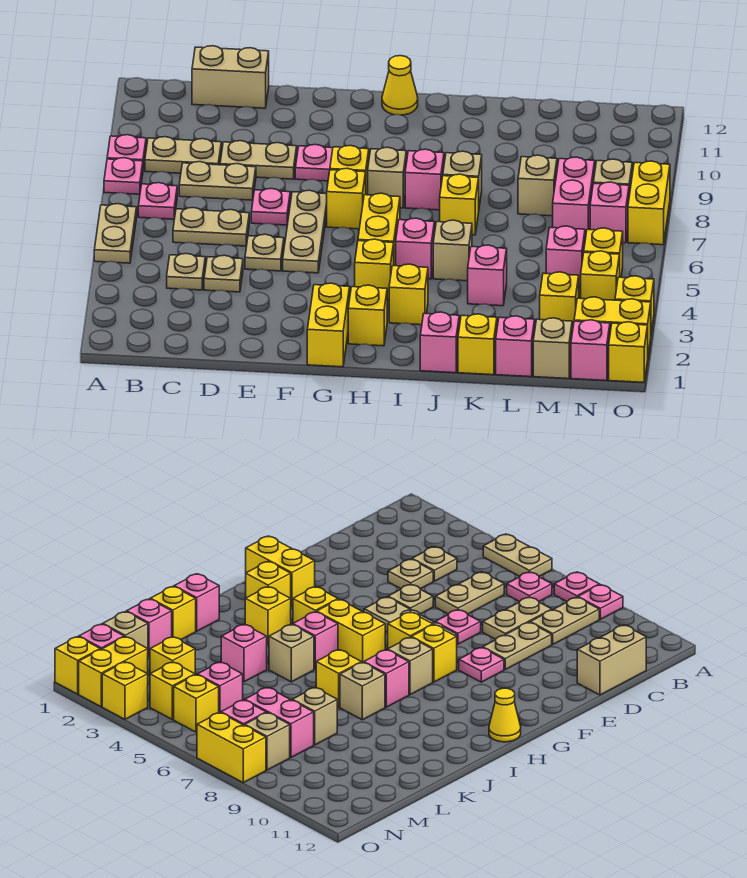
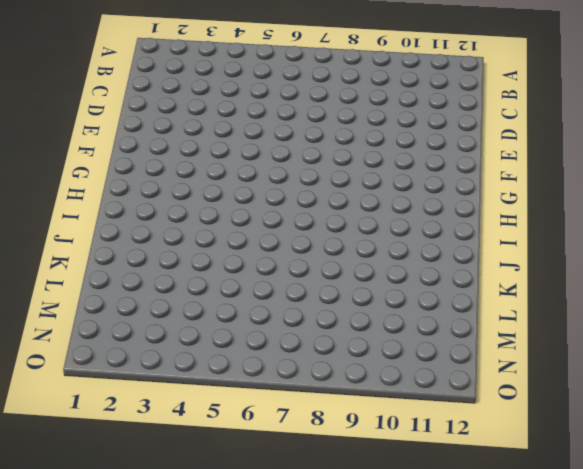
none -> tan 1x2 plate [94,204,137,263]
none -> pink 1x1 plate [104,158,143,194]
none -> pink 1x1 plate [107,135,146,168]
none -> pink 1x1 plate [138,183,177,219]

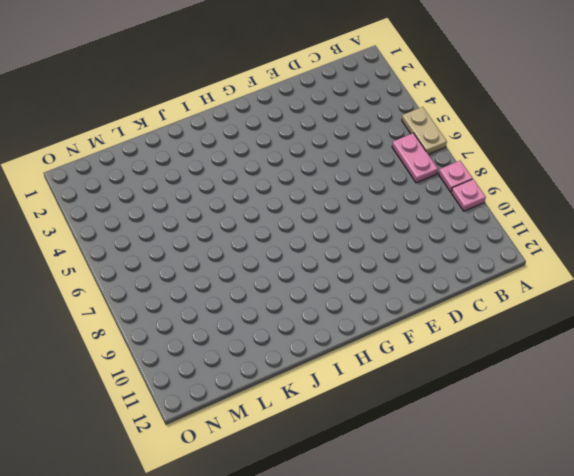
pink 1x2 plate [392,133,438,183] -> pink 1x1 plate [138,183,177,219]
none -> tan 1x2 plate [145,137,221,173]
none -> tan 1x1 plate [167,254,205,290]
none -> tan 1x2 plate [173,208,249,246]
none -> tan 1x2 plate [179,162,256,200]

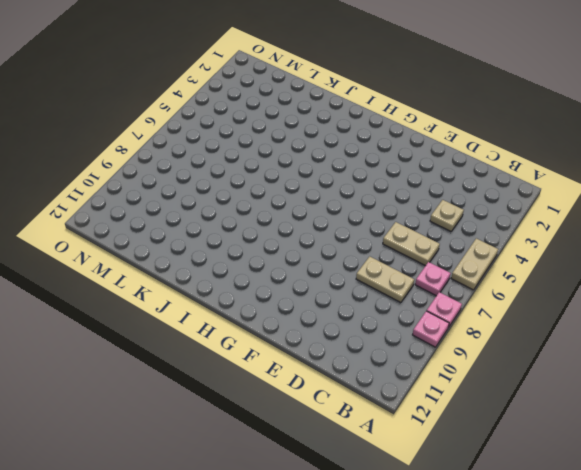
none -> tan 1x2 plate [145,137,221,173]
none -> tan 1x2 brick [192,46,269,108]
none -> tan 1x1 plate [204,255,243,292]
none -> tan 1x2 plate [220,141,297,179]

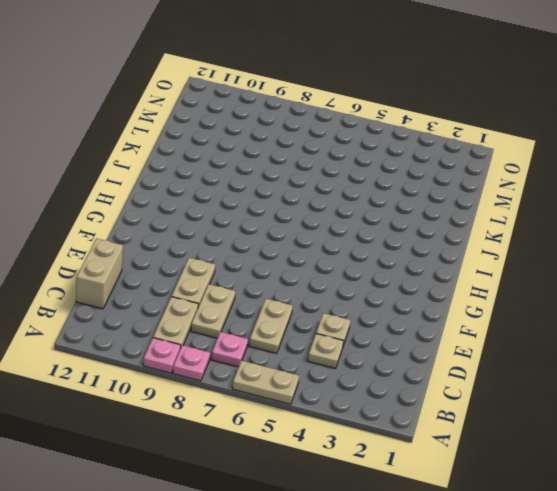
none -> tan 1x1 plate [245,234,284,271]
none -> pink 1x1 plate [251,188,290,225]
none -> tan 1x3 plate [283,190,327,273]
none -> pink 1x1 plate [295,145,333,181]

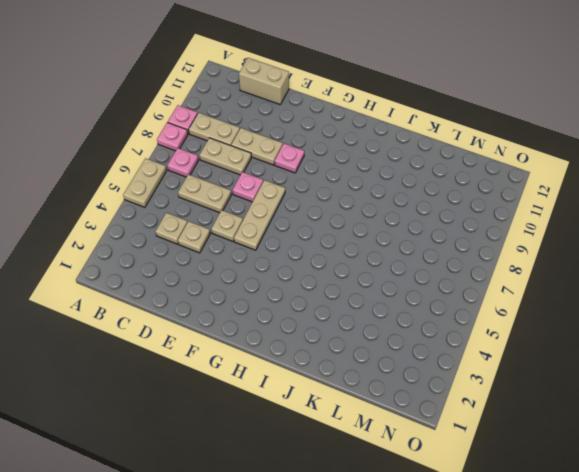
none -> yellow 1x2 brick [307,283,350,367]
none -> yellow 1x1 brick [327,168,366,229]
none -> yellow 1x1 brick [330,145,369,195]
none -> yellow 1x1 brick [348,285,387,346]

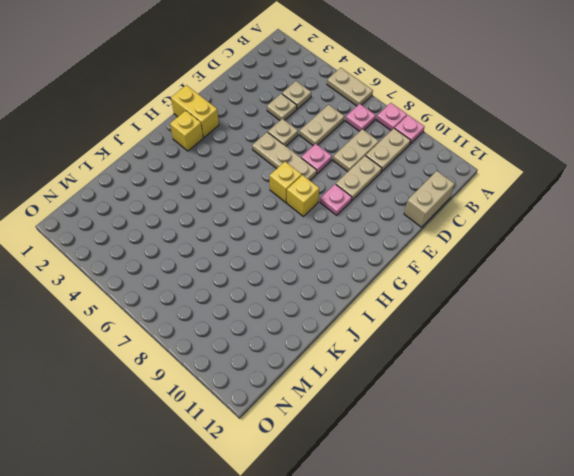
none -> yellow 1x1 brick [355,239,394,300]
none -> yellow 1x2 brick [358,193,400,266]
none -> tan 1x1 brick [368,147,406,208]
none -> yellow 1x1 cone [382,56,418,115]

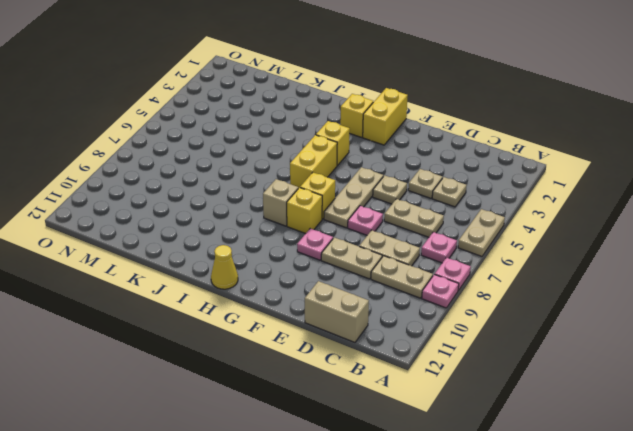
none -> yellow 1x1 brick [389,264,428,325]
none -> pink 1x1 brick [396,218,434,279]
none -> pink 1x1 brick [405,149,444,210]
none -> pink 1x1 brick [420,312,459,373]

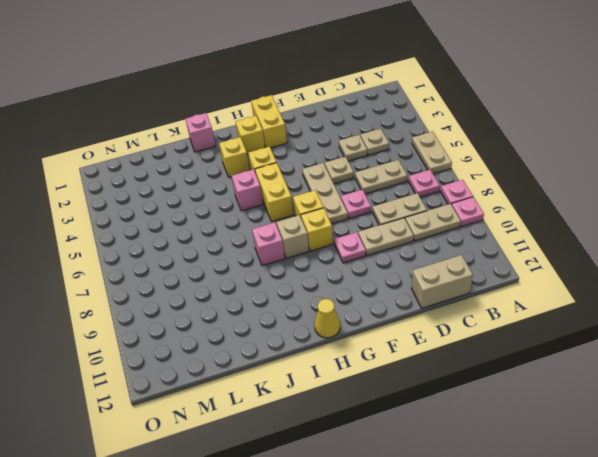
none -> tan 1x1 brick [433,220,472,281]
none -> yellow 1x1 brick [440,174,479,235]
none -> tan 1x1 brick [443,151,482,206]
none -> yellow 1x1 brick [458,314,497,375]

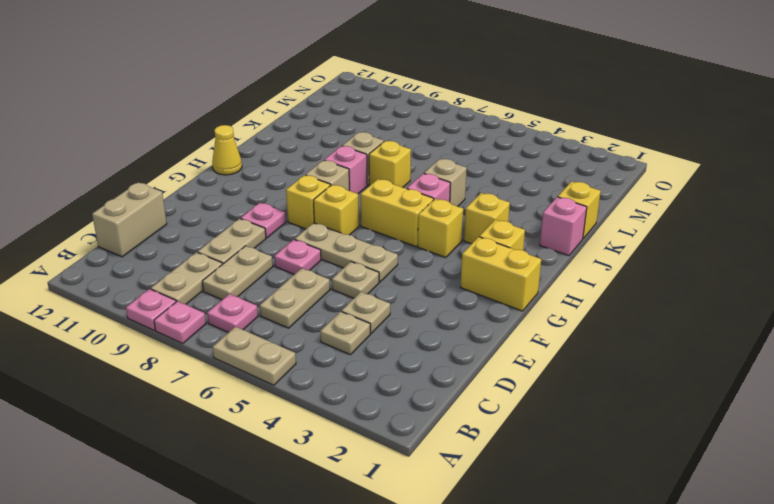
none -> pink 1x1 brick [468,245,507,306]
none -> pink 1x1 brick [496,316,535,377]
none -> tan 1x1 brick [518,155,557,216]
none -> tan 1x1 brick [533,318,572,379]

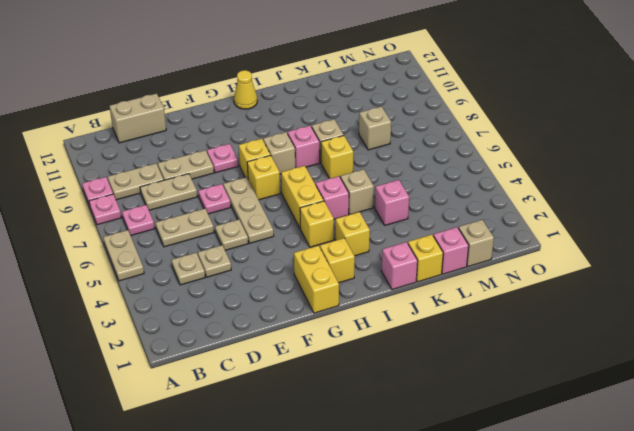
none -> yellow 1x1 brick [540,272,579,332]
none -> pink 1x1 brick [546,226,585,287]
none -> pink 1x2 brick [553,157,595,239]
none -> pink 1x1 brick [571,320,610,381]

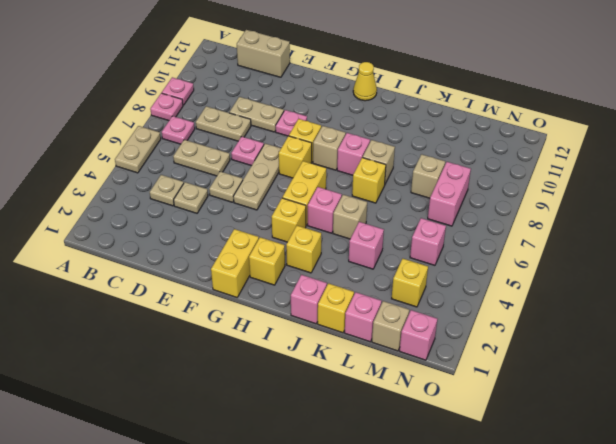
none -> tan 1x2 plate [145,137,221,173]
none -> yellow 1x2 brick [574,297,651,354]
none -> yellow 1x1 brick [581,251,620,300]
none -> yellow 1x1 brick [584,228,623,277]

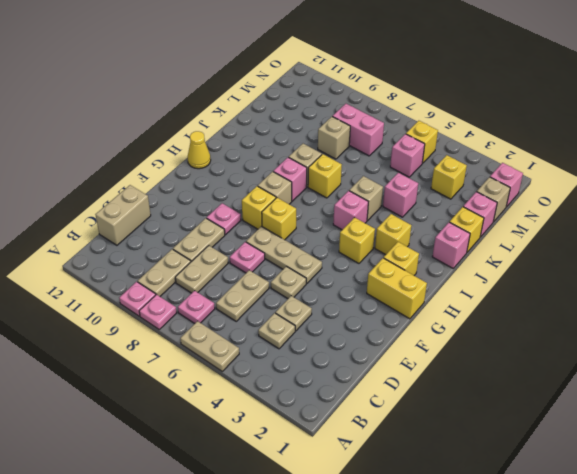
none -> yellow 1x2 brick [358,193,400,266]
none -> yellow 1x2 brick [574,297,651,354]
none -> yellow 1x1 brick [581,251,620,300]
none -> pink 1x1 brick [590,182,629,243]

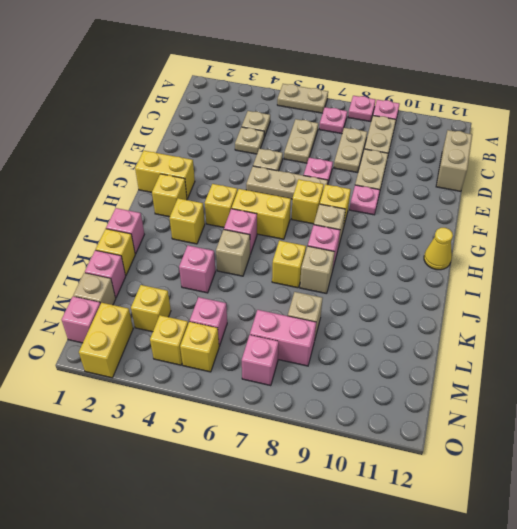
none -> tan 1x1 brick [593,159,632,195]
none -> yellow 1x1 brick [609,322,648,382]
none -> yellow 1x1 brick [615,276,654,332]
none -> yellow 1x2 brick [628,161,670,245]

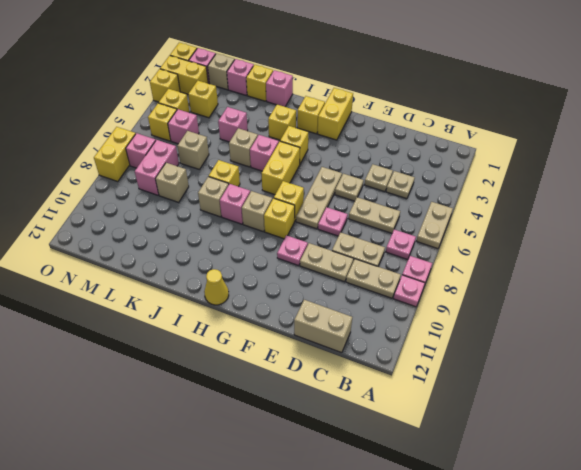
tan 1x1 brick [178,131,209,169] -> tan 1x1 brick moved to [593,159,632,195]

